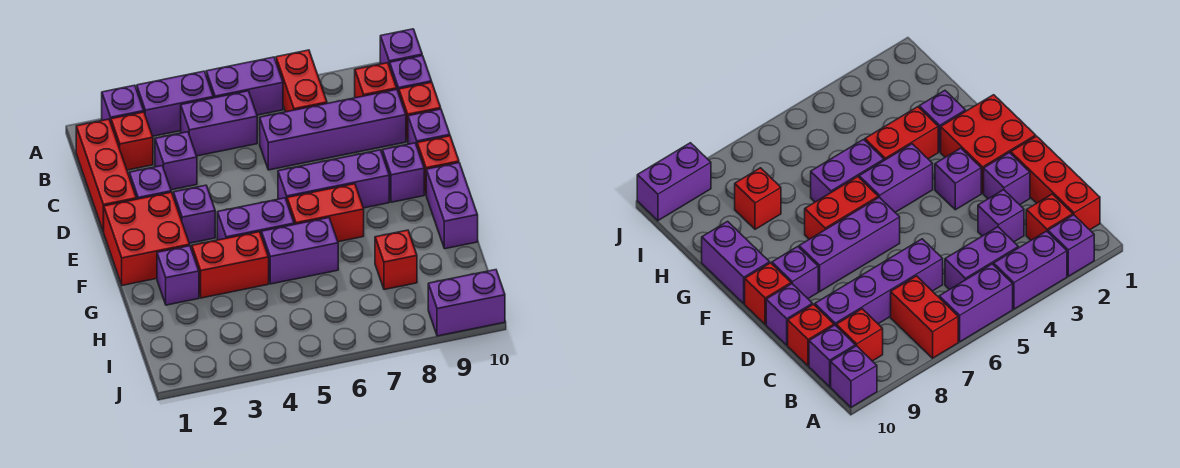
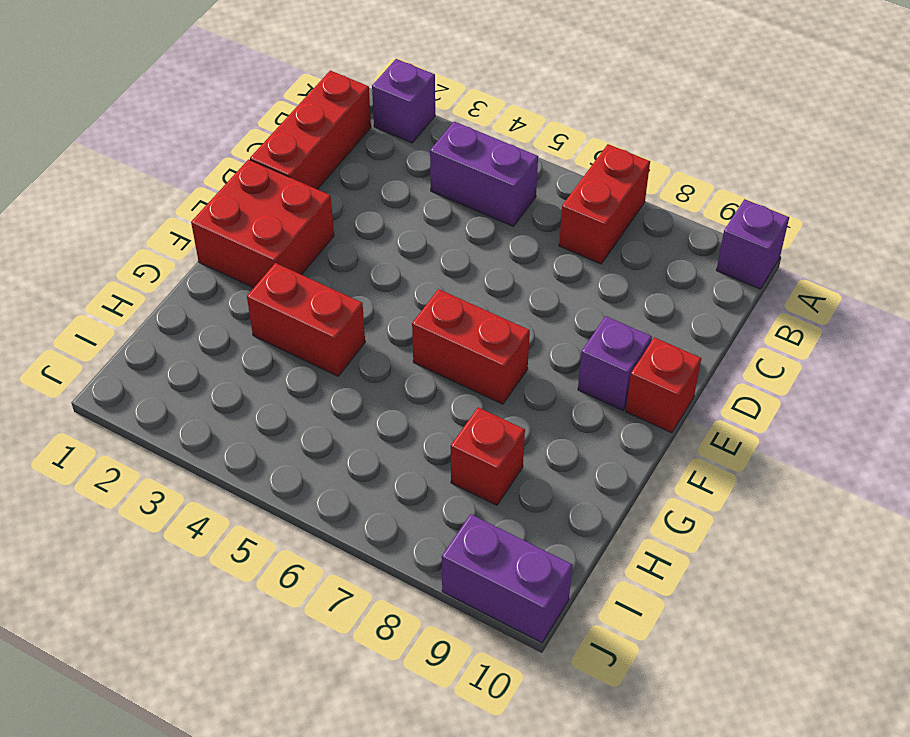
none -> purple 1x2 brick [137,71,213,136]
none -> purple 1x2 brick [206,57,283,115]
none -> red 1x1 brick [111,112,153,170]

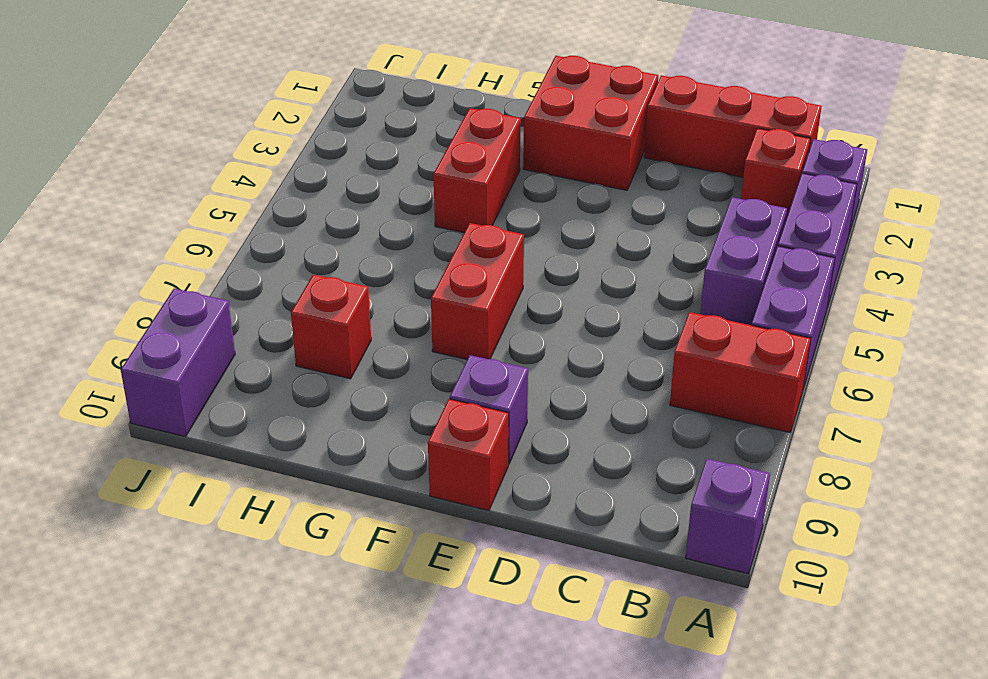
none -> red 1x1 brick [355,63,397,98]
none -> purple 1x1 brick [390,56,432,93]
none -> purple 1x1 brick [155,132,197,190]

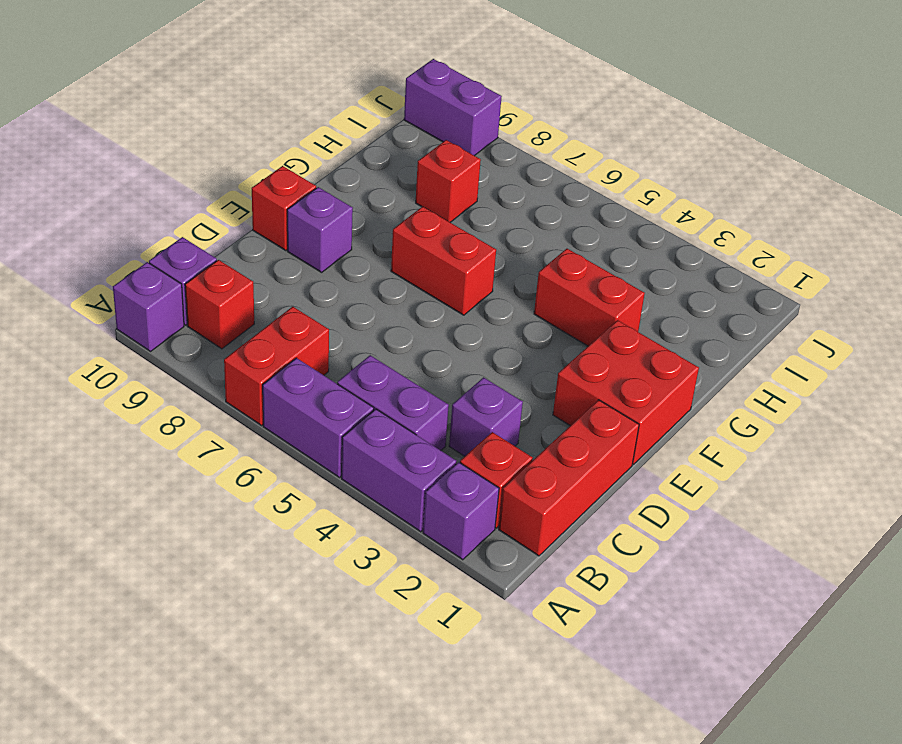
none -> purple 1x4 brick [260,89,406,170]
none -> red 1x1 brick [399,82,441,141]
none -> purple 1x1 brick [129,166,171,199]

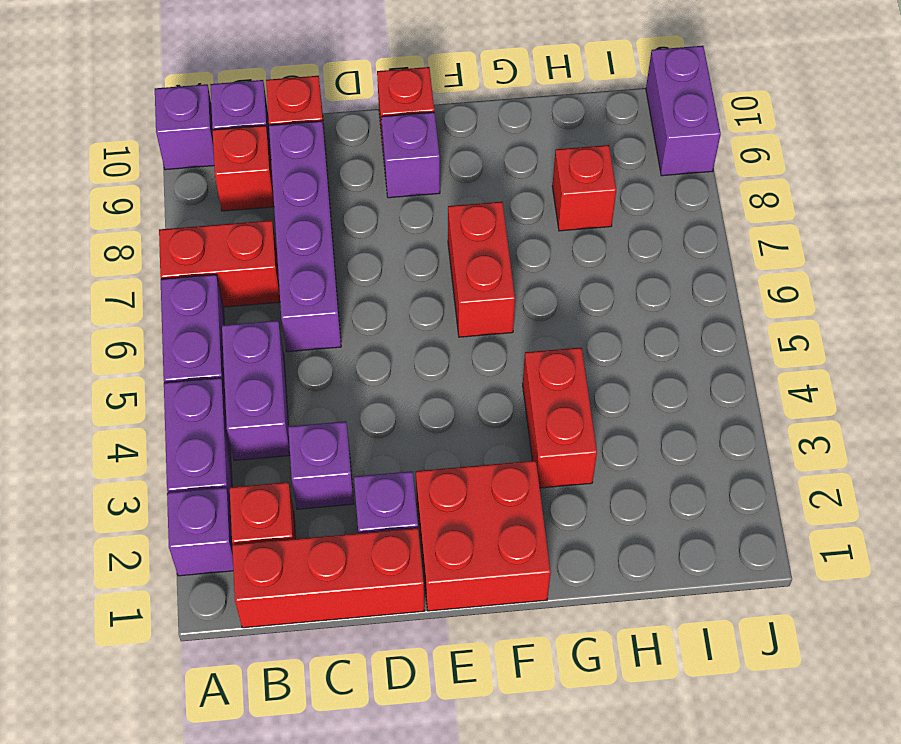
none -> purple 1x1 brick [408,109,450,145]
none -> purple 1x1 brick [173,185,215,243]
none -> purple 1x3 brick [278,150,389,208]

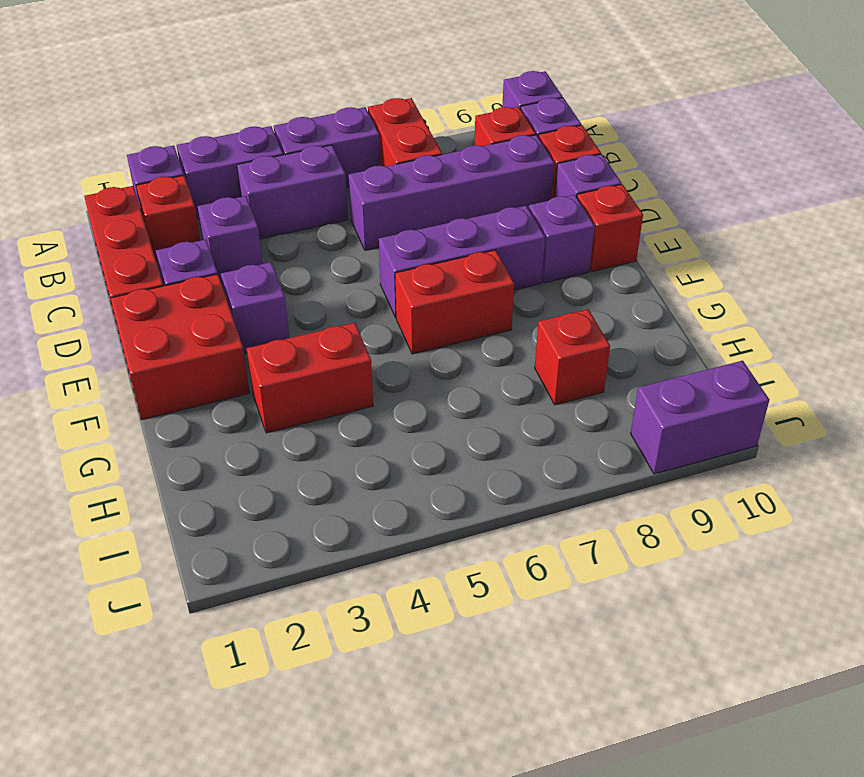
none -> purple 1x2 brick [217,198,294,240]
none -> purple 1x2 brick [426,163,478,249]
none -> purple 1x1 brick [157,246,199,305]

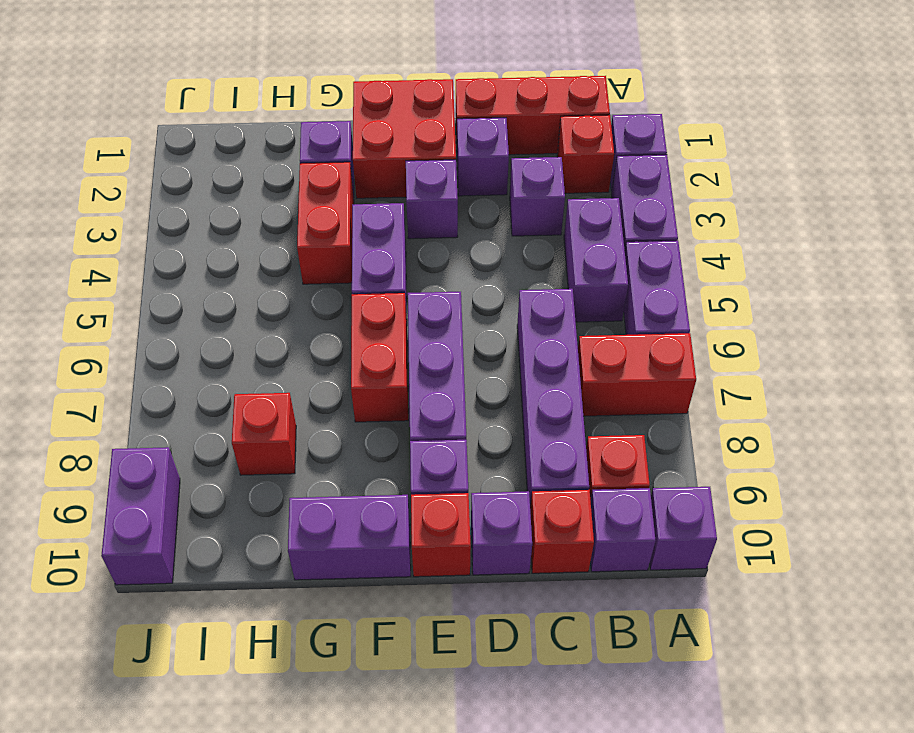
none -> purple 1x2 brick [261,218,338,284]

